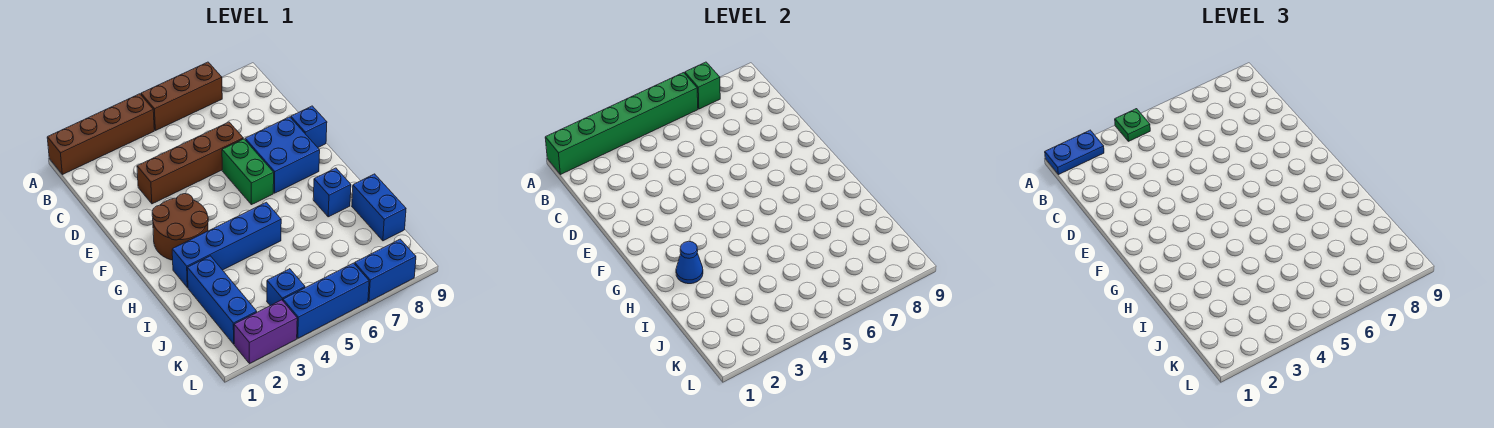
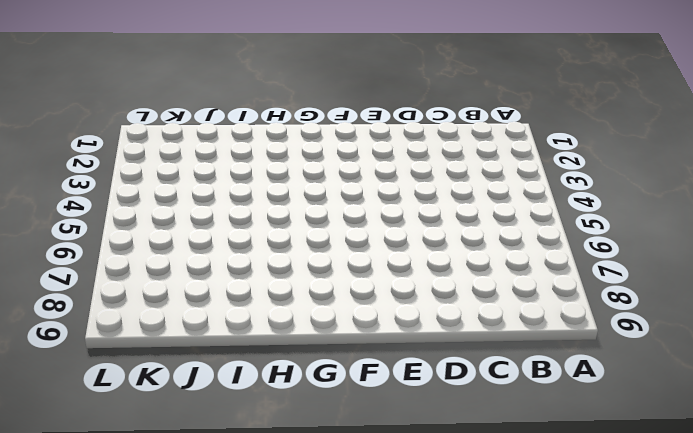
none -> brown 1x4 brick [47,94,154,175]
none -> brown 1x3 brick [141,62,222,131]
none -> brown 1x4 brick [137,122,243,204]

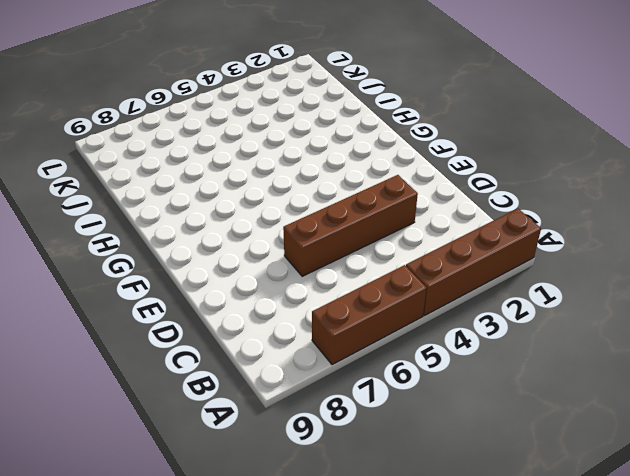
none -> green 1x2 brick [222,139,274,205]
none -> blue 2x2 brick [245,117,320,193]
none -> blue 1x1 brick [291,106,327,147]

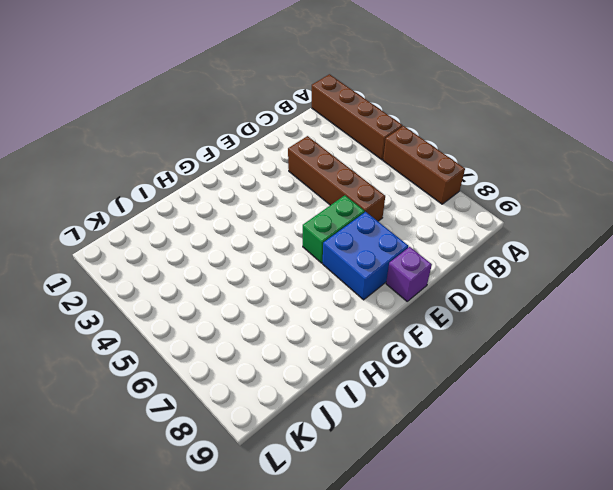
purple 1x1 brick [386,247,432,301] -> blue 1x1 brick [291,106,327,147]
none -> brown 2x2 round brick [152,194,208,260]
none -> blue 1x4 brick [172,202,281,288]
none -> blue 1x1 brick [313,168,351,217]

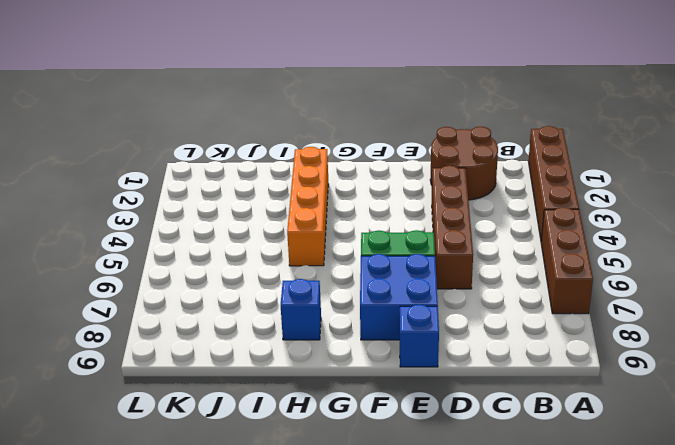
brown 2x2 round brick [430,127,498,200] -> brown 2x2 round brick moved to [152,194,208,260]
orange 1x4 brick [287,147,328,266] -> blue 1x4 brick [172,202,281,288]
none -> blue 1x3 brick [187,256,257,344]
none -> blue 1x2 brick [352,174,406,241]
none -> blue 1x1 brick [267,269,305,306]

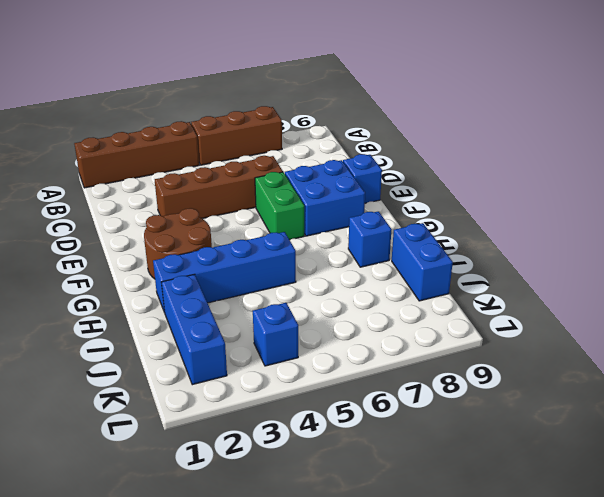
none -> purple 1x2 brick [234,300,297,364]
none -> blue 1x3 brick [283,263,369,338]
none -> blue 1x2 brick [355,239,416,301]

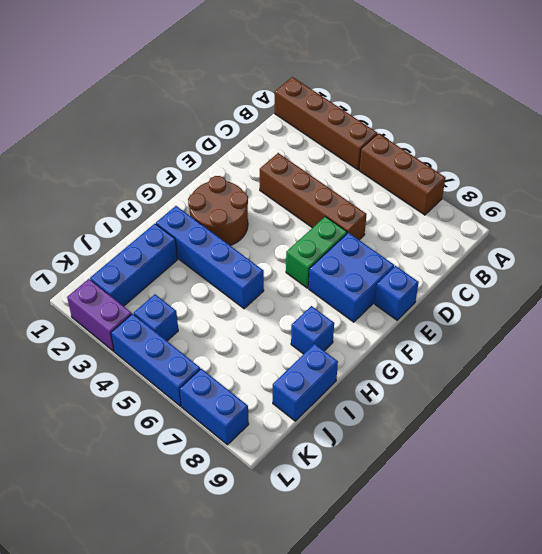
none -> green 1x6 brick [545,73,698,175]
none -> green 1x1 brick [685,62,720,109]
none -> blue 1x1 cone [676,241,703,284]

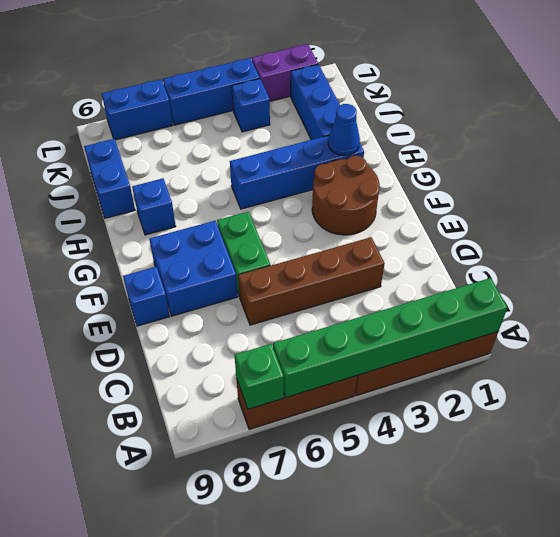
none -> blue 1x2 plate [1045,130,1104,175]
none -> green 1x1 plate [1115,109,1150,141]

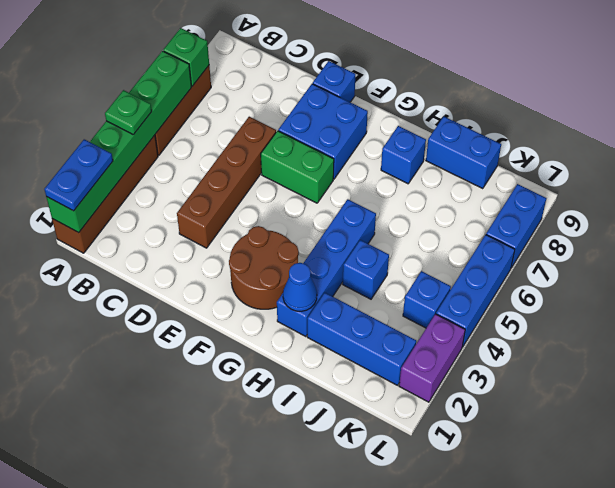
blue 1x1 brick [343,240,389,299] -> none

